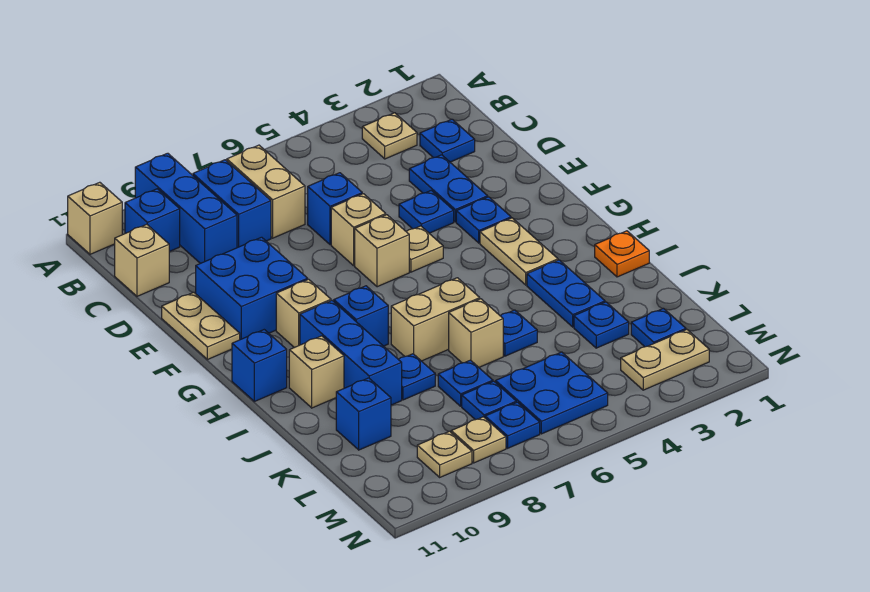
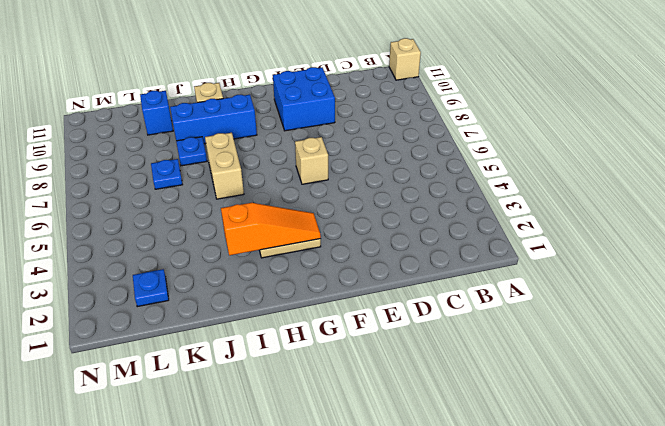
orange 1x3 slope [221,203,321,255] -> none
none -> blue 1x3 brick [135,153,237,263]
none -> tan 1x1 plate [362,113,417,159]
none -> tan 1x2 brick [227,145,305,238]
none -> blue 1x2 brick [193,160,271,248]

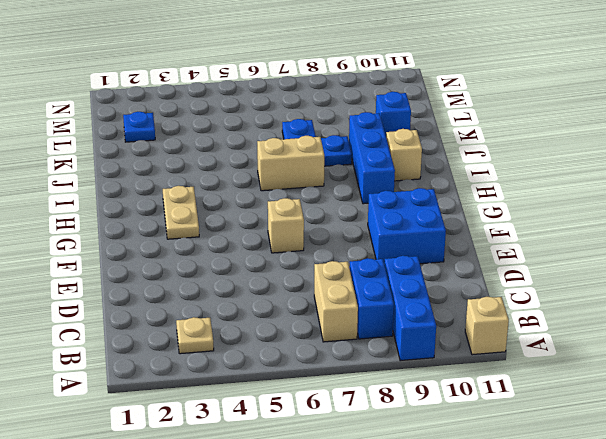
none -> blue 1x1 brick [125,189,180,252]
none -> blue 1x1 plate [420,119,475,162]
none -> tan 1x1 brick [115,224,169,296]
none -> blue 1x2 plate [409,155,488,222]

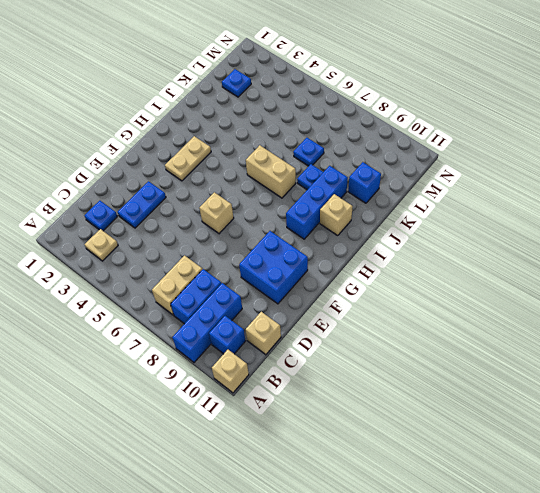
none -> blue 1x1 brick [308,173,362,245]
none -> blue 1x1 plate [399,191,454,233]
none -> tan 1x1 brick [331,194,386,266]
none -> tan 1x2 plate [162,292,240,360]

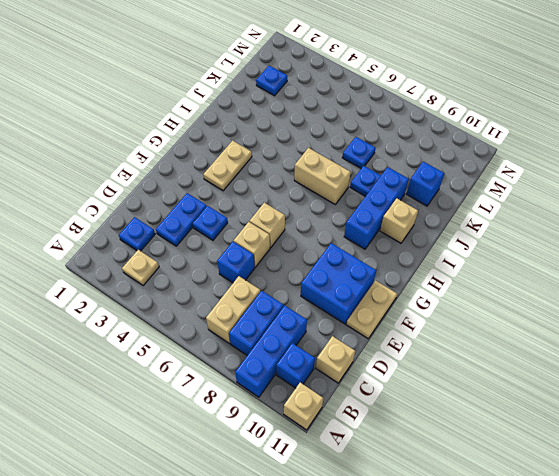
none -> blue 1x1 plate [456,197,511,243]
none -> tan 1x1 plate [406,226,443,272]
none -> tan 1x1 brick [276,279,331,348]
none -> blue 1x1 brick [334,286,388,346]

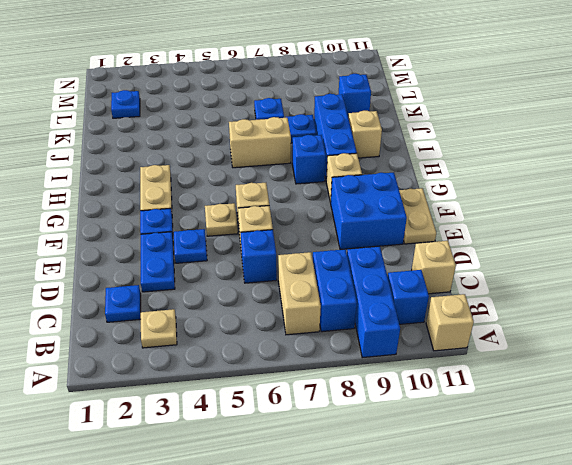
none -> blue 1x1 brick [232,330,287,402]
none -> orange 1x1 plate [595,231,649,277]
none -> blue 1x2 plate [527,260,605,327]
none -> blue 1x1 plate [500,310,537,356]

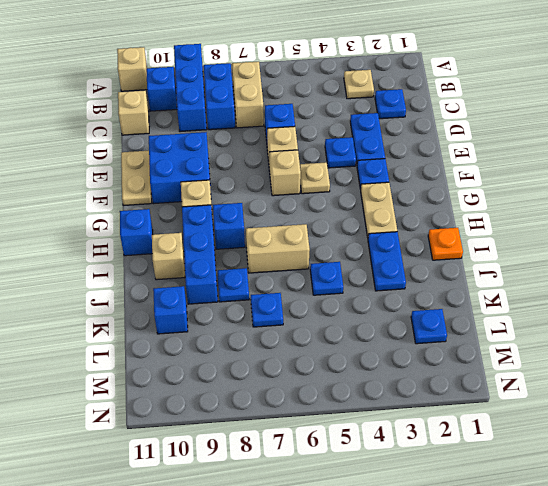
none -> tan 1x1 brick [449,299,503,367]
none -> blue 1x1 plate [574,302,629,348]
none -> blue 2x2 plate [496,352,608,434]
none -> blue 1x1 plate [462,381,516,420]

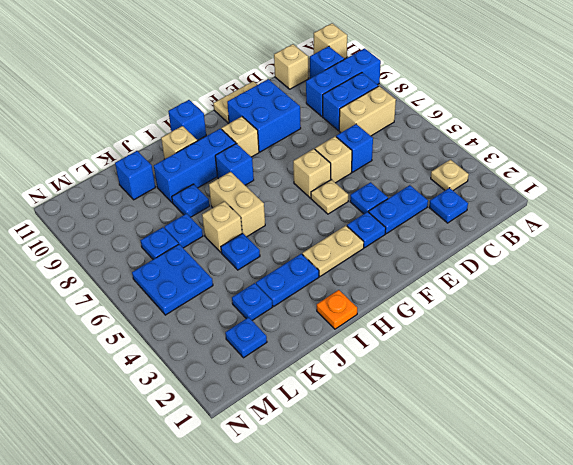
none -> tan 1x2 plate [621,330,709,390]
none -> blue 1x1 plate [485,402,540,448]
none -> tan 1x1 plate [451,417,506,463]
none -> tan 1x1 plate [417,431,472,477]

